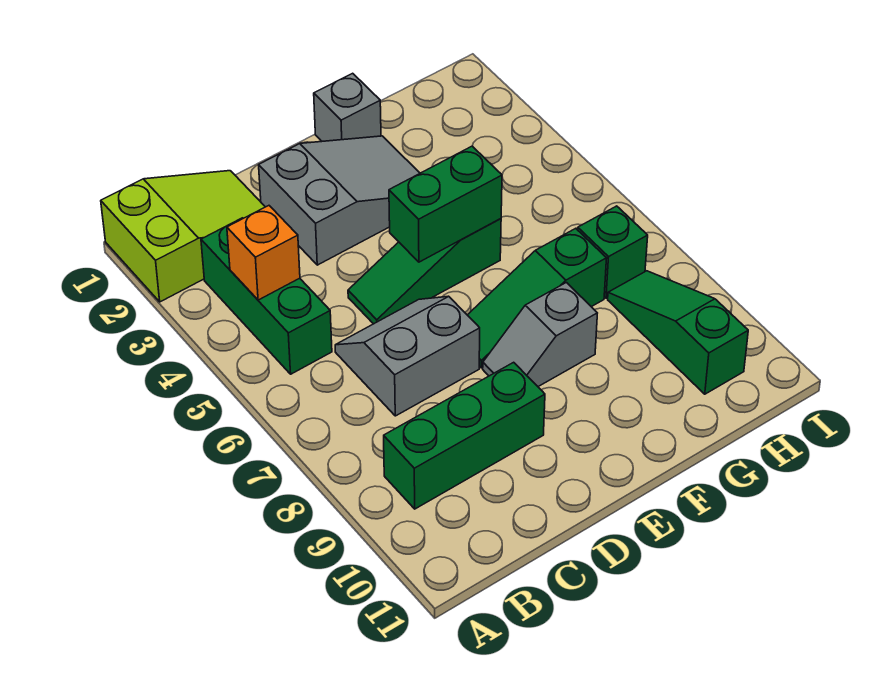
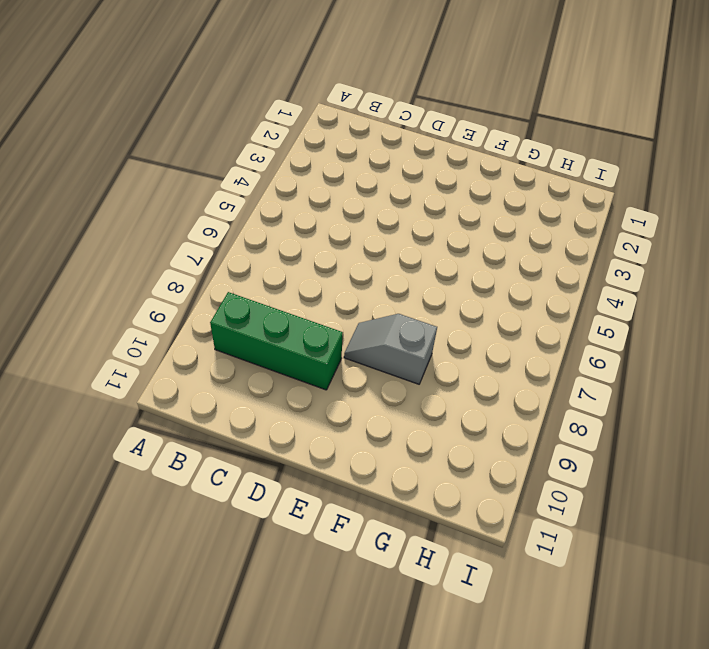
none -> lime 2x3 slope [101,171,265,302]
none -> green 1x3 brick [201,218,332,374]
none -> grey 2x2 slope [335,296,480,416]

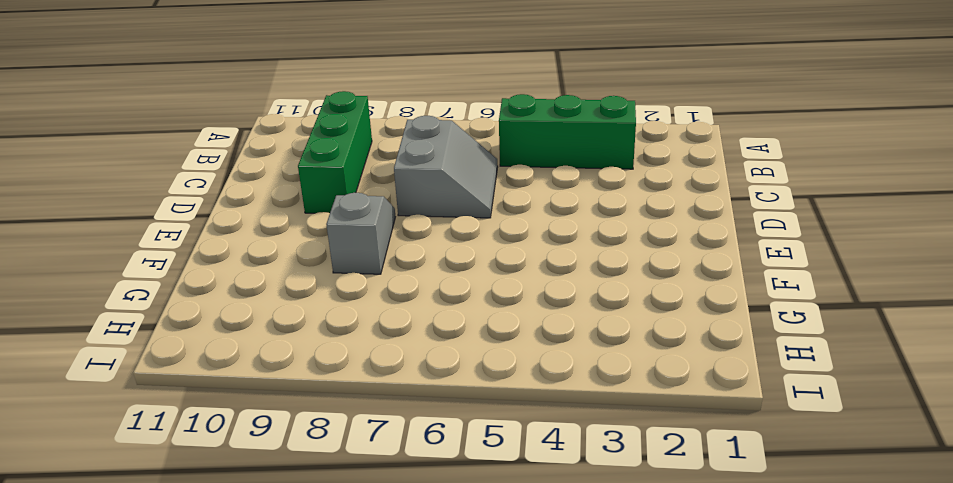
none -> lime 2x3 slope [101,171,265,302]
none -> grey 2x3 slope [259,136,420,265]
none -> green 1x3 slope [348,219,501,324]

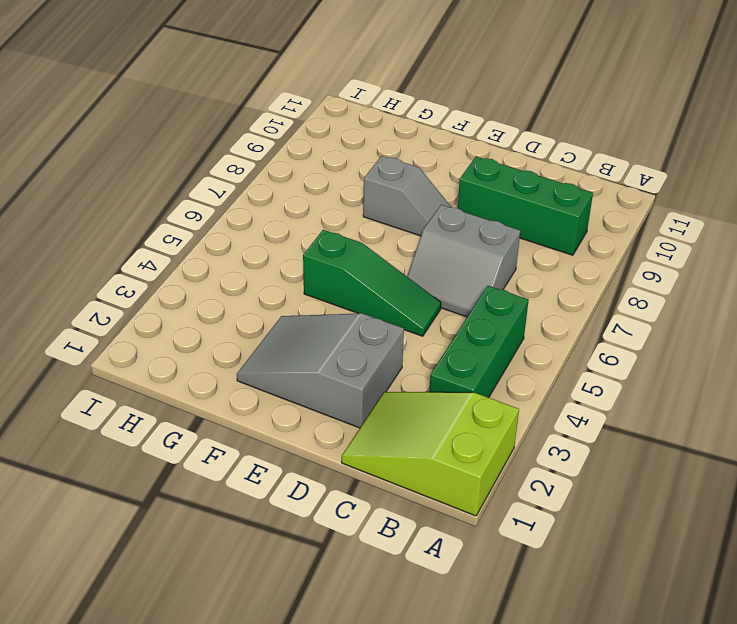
none -> green 1x3 slope [468,228,607,368]
none -> grey 1x1 brick [314,73,381,141]
none -> green 1x1 brick [578,206,648,298]

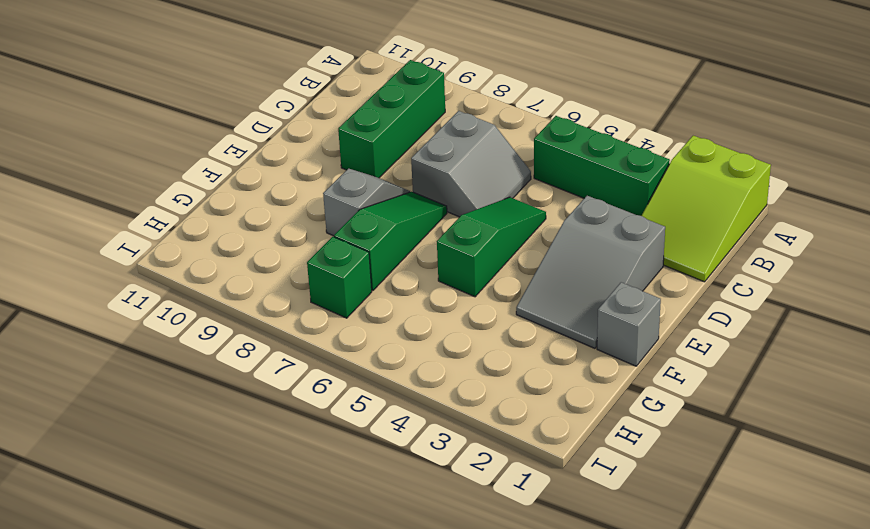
none -> green 1x3 slope [608,271,748,394]
none -> orange 1x1 brick [227,206,300,300]
none -> green 1x2 brick [389,146,502,262]

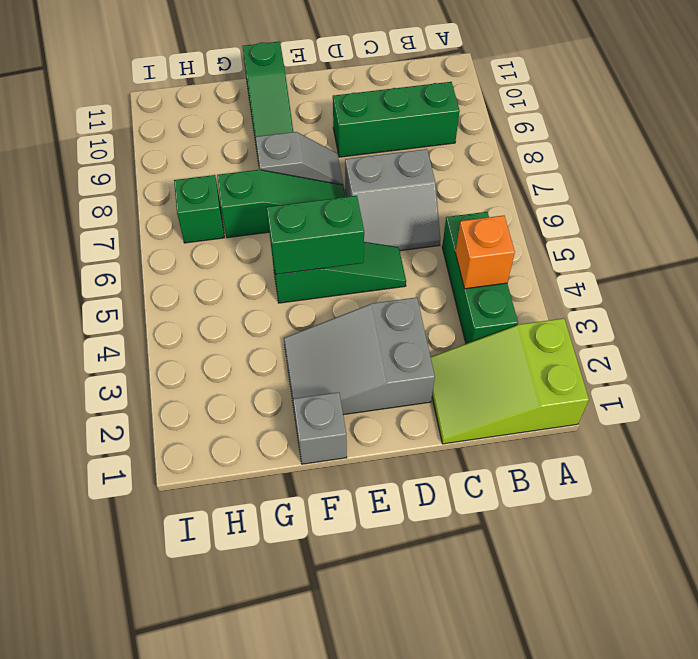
green 1x3 slope [243,42,293,156] -> green 1x3 slope moved to [608,271,748,394]

